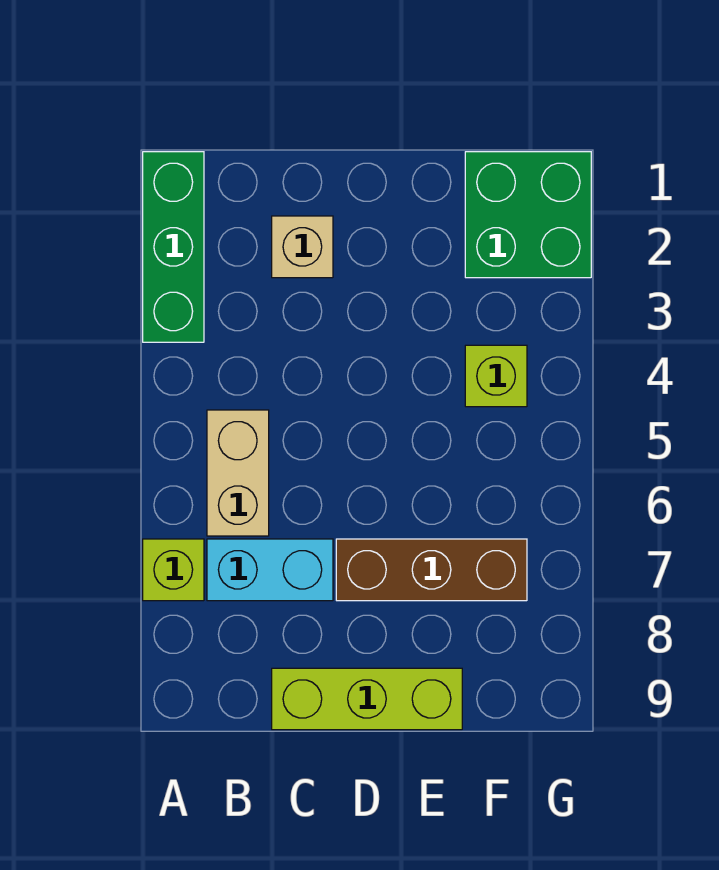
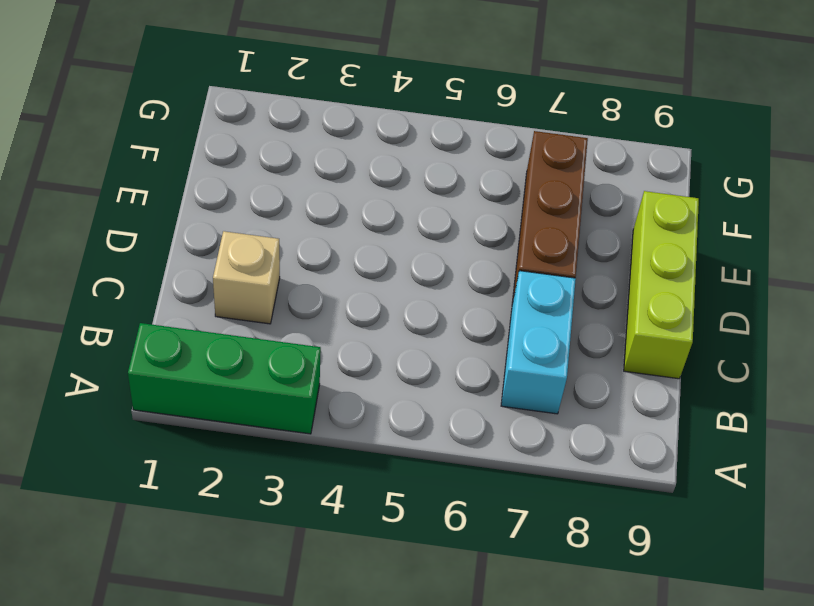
none -> lime 1x1 brick [143,539,204,601]
none -> tan 1x2 brick [207,410,269,536]

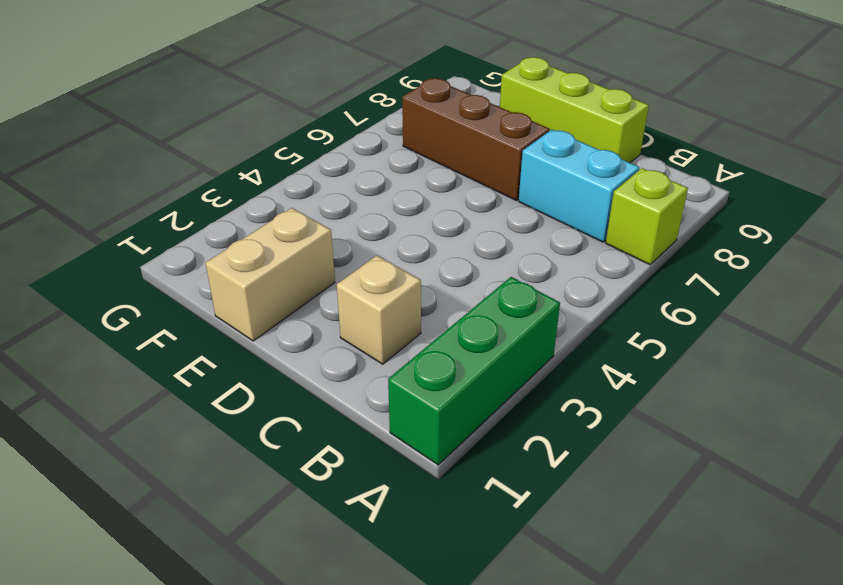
tan 1x2 brick [206,208,335,341] -> tan 1x2 brick moved to [207,410,269,536]
none -> green 2x2 brick [465,152,591,278]
none -> lime 1x1 brick [465,345,527,407]

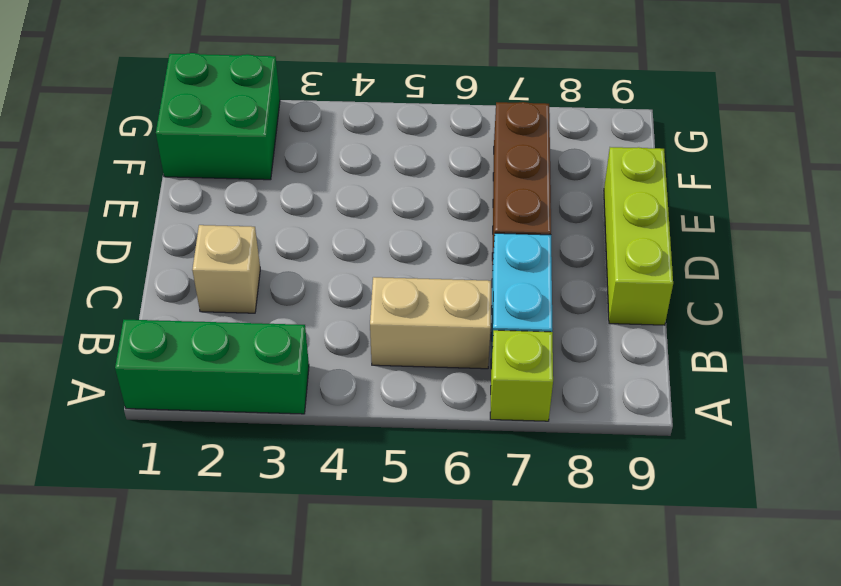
none -> lime 1x1 brick [465,345,527,407]

